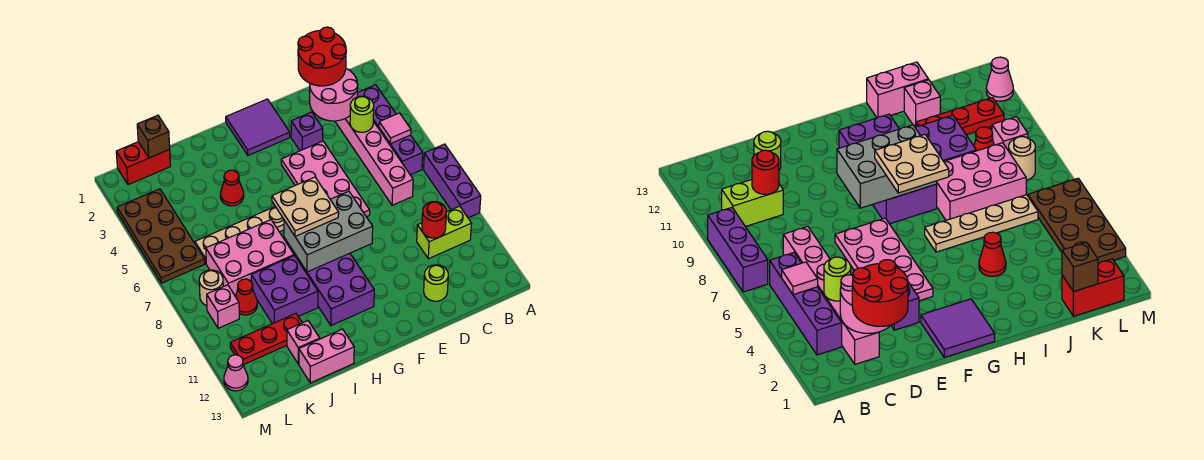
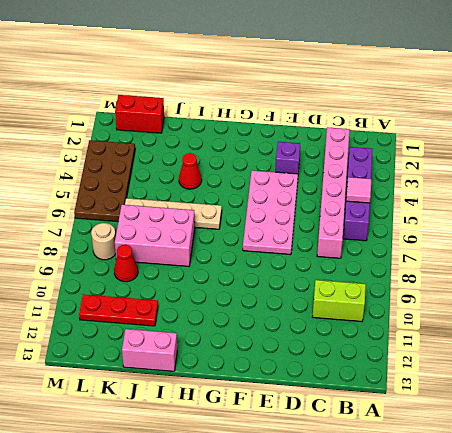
none -> purple 1x3 brick [424,144,481,218]
none -> lime 1x1 round brick [424,265,448,301]
none -> purple 2x2 tile [226,99,290,155]
none -> purple 2x4 brick [284,238,374,326]

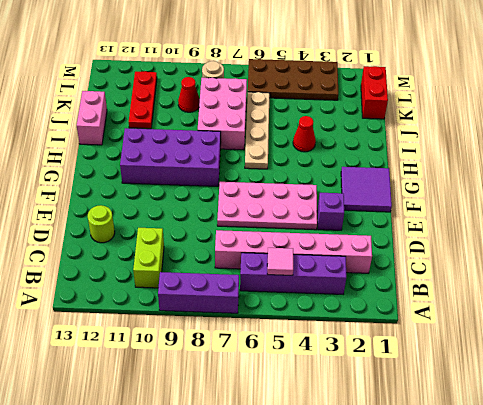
none -> purple 2x2 brick [251,256,318,324]
none -> pink 1x1 brick [287,321,320,364]
none -> pink 1x1 brick [207,285,239,328]
none -> pink 1x1 cone [224,355,248,391]

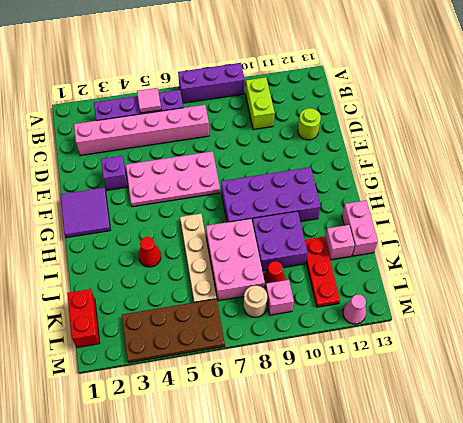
none -> pink 2x2 round brick [310,69,358,121]
none -> lime 1x1 round brick [350,96,374,132]
none -> red 1x1 round brick [422,202,446,238]
none -> grey 2x3 brick [284,191,373,272]

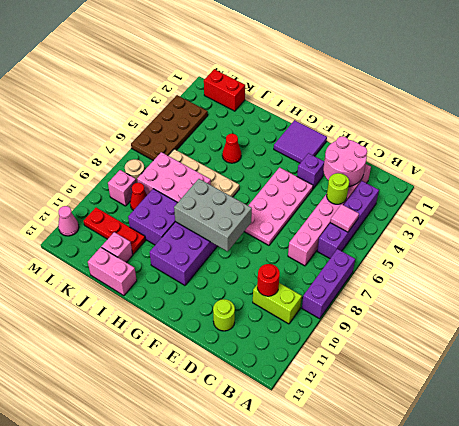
none -> brown 1x1 brick [137,115,170,158]
none -> red 2x2 round brick [298,27,346,86]
none -> tan 2x2 plate [272,177,339,236]

